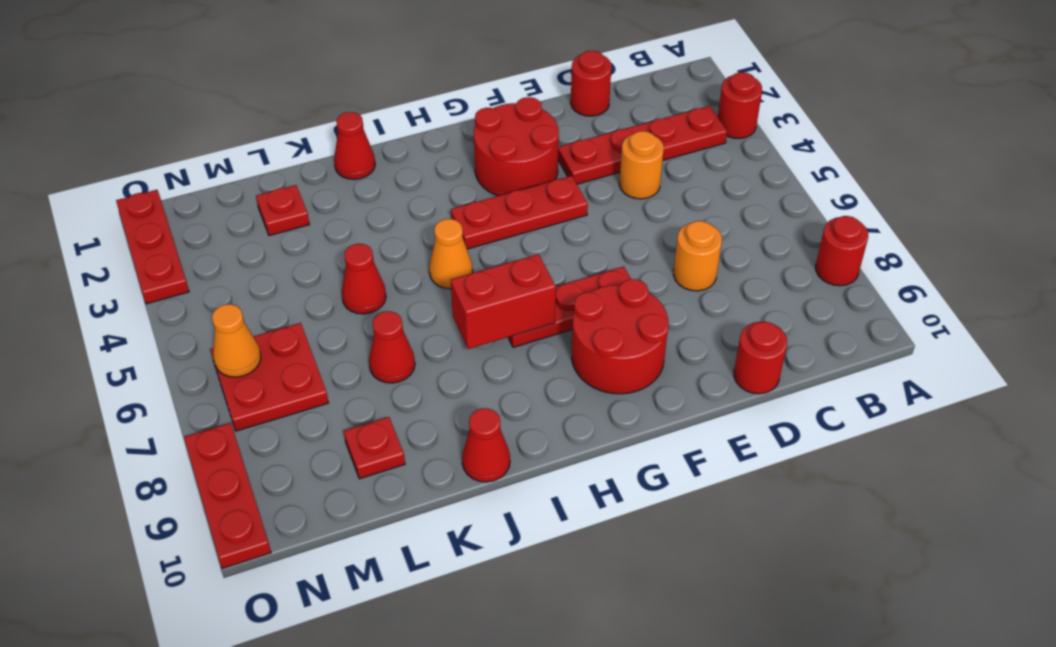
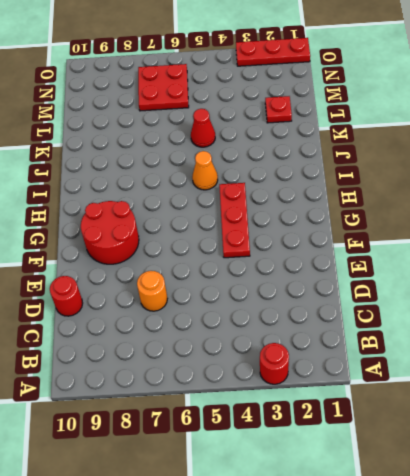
none -> red 1x1 round brick [816,216,868,286]
none -> red 1x4 plate [558,106,727,184]
none -> red 1x1 round brick [571,51,611,116]

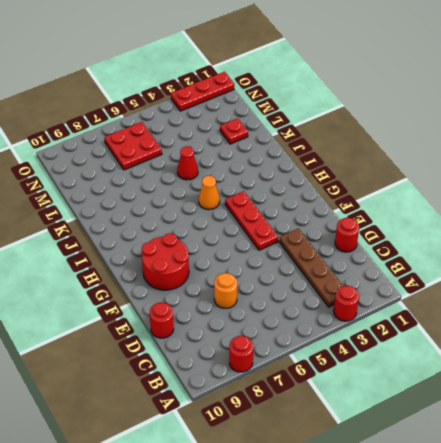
brown 1x4 plate [279,228,343,307] -> red 1x4 plate [558,106,727,184]
none -> orange 1x1 round brick [619,131,664,199]
none -> red 2x2 round brick [474,97,559,196]
none -> red 1x3 plate [508,267,631,347]

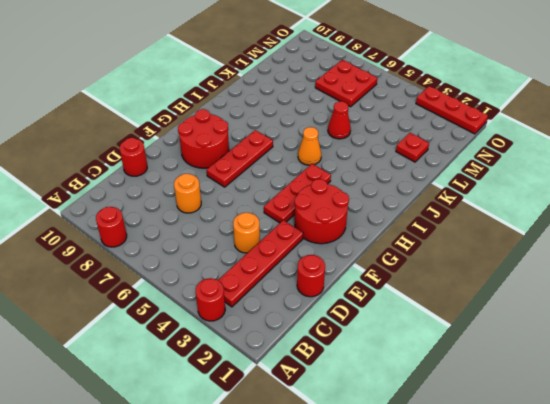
none -> red 1x1 cone [334,112,375,179]
none -> red 1x1 cone [462,408,510,482]
none -> red 1x1 cone [369,311,415,383]

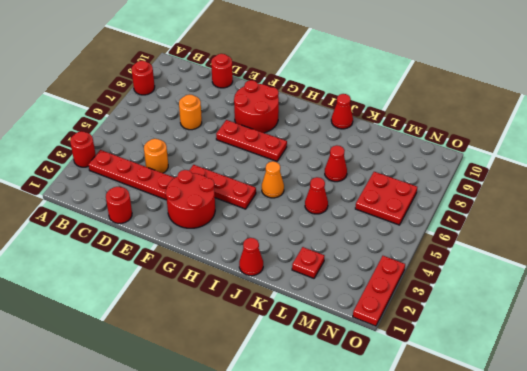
none -> red 1x1 plate [344,417,405,479]
none -> red 1x3 plate [184,423,271,569]
none -> red 1x2 brick [450,254,556,349]

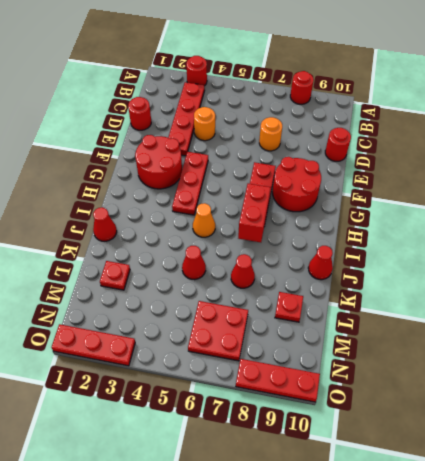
none -> orange 1x1 cone [212,304,261,377]

